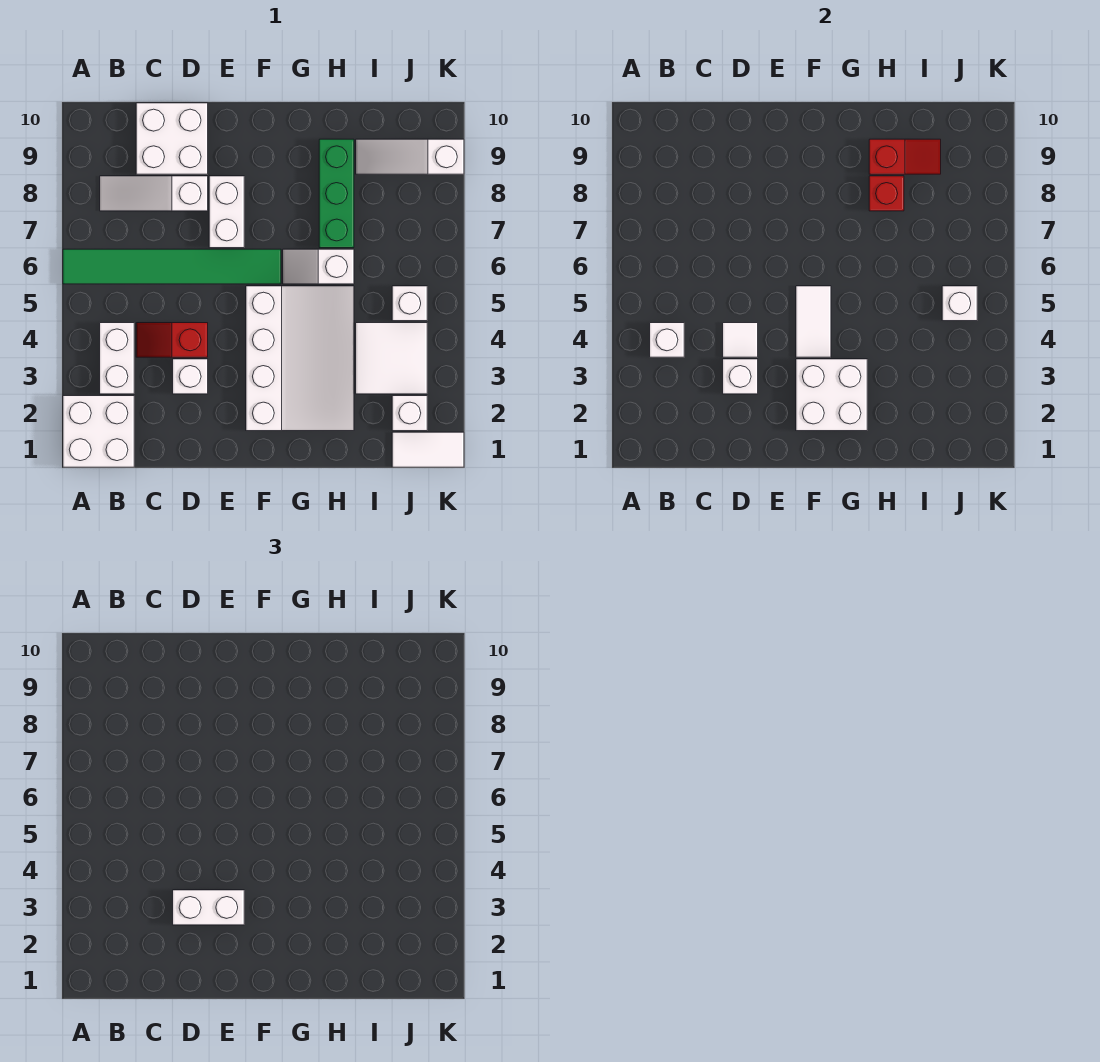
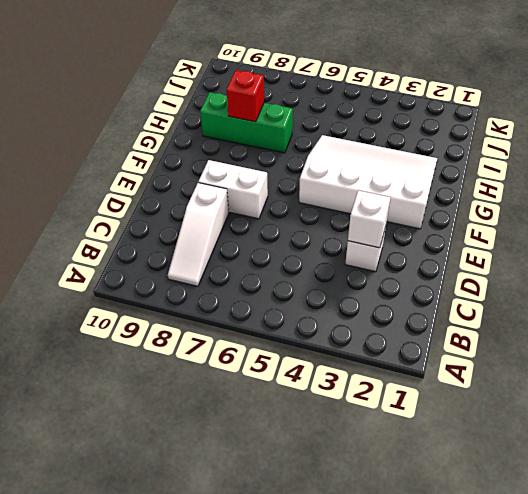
none -> white 2x2 brick [63,396,134,467]
none -> green 1x6 tile [63,249,281,284]
none -> white 1x2 brick [100,323,134,394]

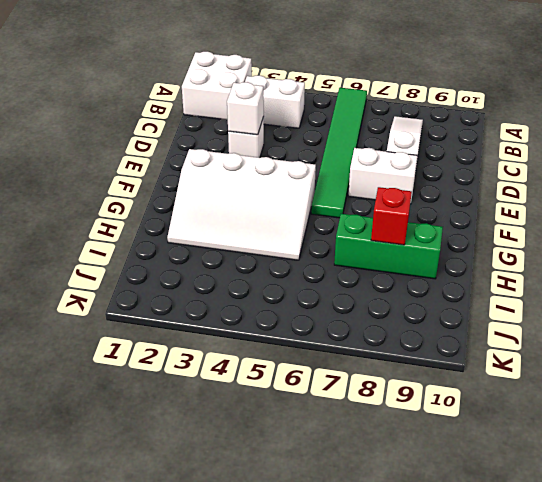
none -> red 1x2 slope [136,323,208,357]
none -> white 2x2 brick [136,103,208,174]
none -> white 1x2 slope [283,249,354,284]

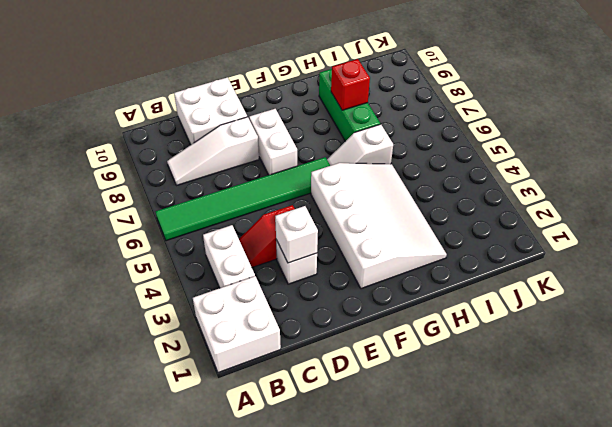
none -> white 2x2 tile [356,323,427,394]
none -> white 1x3 slope [356,139,464,174]
none -> white 1x2 tile [392,432,464,467]

